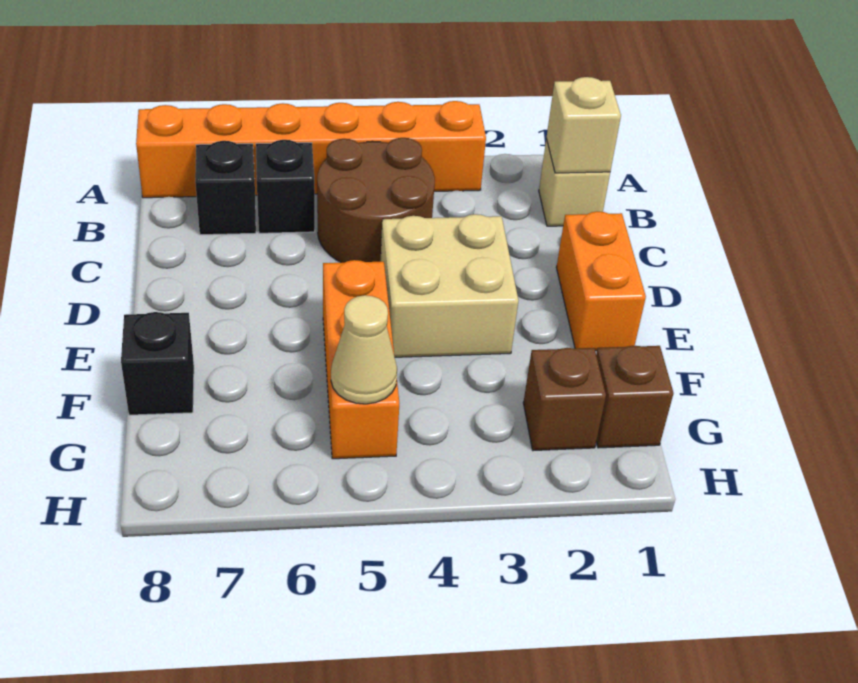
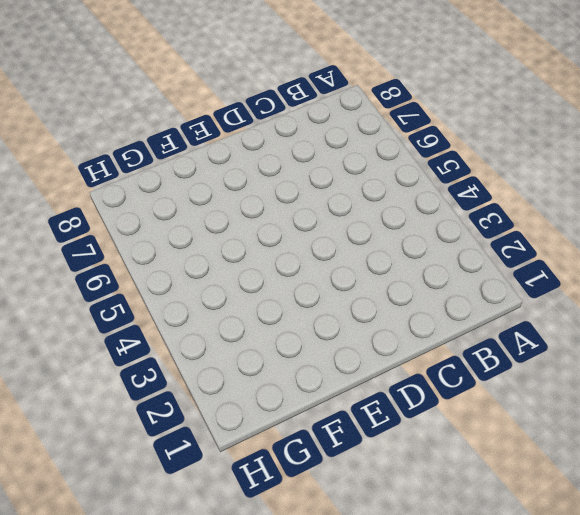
none -> orange 1x6 brick [136,101,486,198]
none -> tan 1x1 brick [539,139,610,226]
none -> brown 2x2 round brick [317,138,435,263]

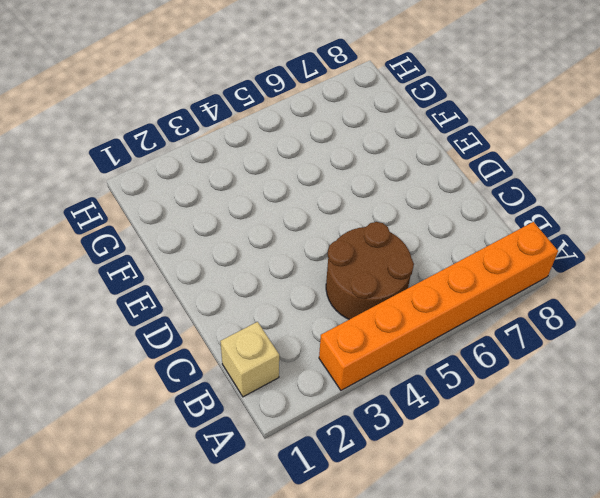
none -> black 1x1 brick [256,140,315,233]
none -> black 1x1 brick [195,141,256,235]
none -> orange 1x2 brick [556,211,646,351]

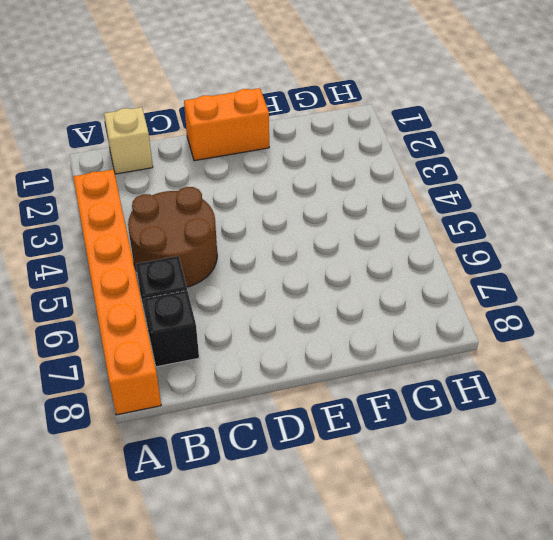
none -> tan 2x2 brick [381,214,518,357]
none -> orange 1x3 brick [323,260,399,459]
none -> black 1x1 brick [121,312,194,415]

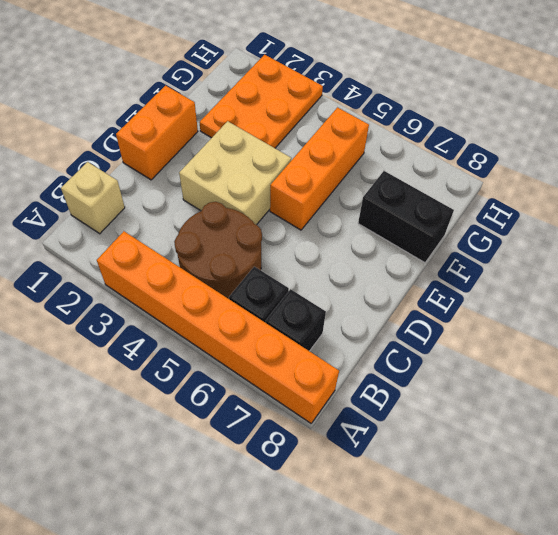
orange 2x3 plate [199,55,323,148] -> brown 1x1 brick [523,348,606,451]
black 1x2 brick [358,171,454,263] -> black 1x1 brick [121,312,194,415]
none -> brown 1x1 brick [596,346,673,448]
none -> tan 1x1 brick [546,77,621,173]
none -> tan 1x1 cone [331,295,397,404]

